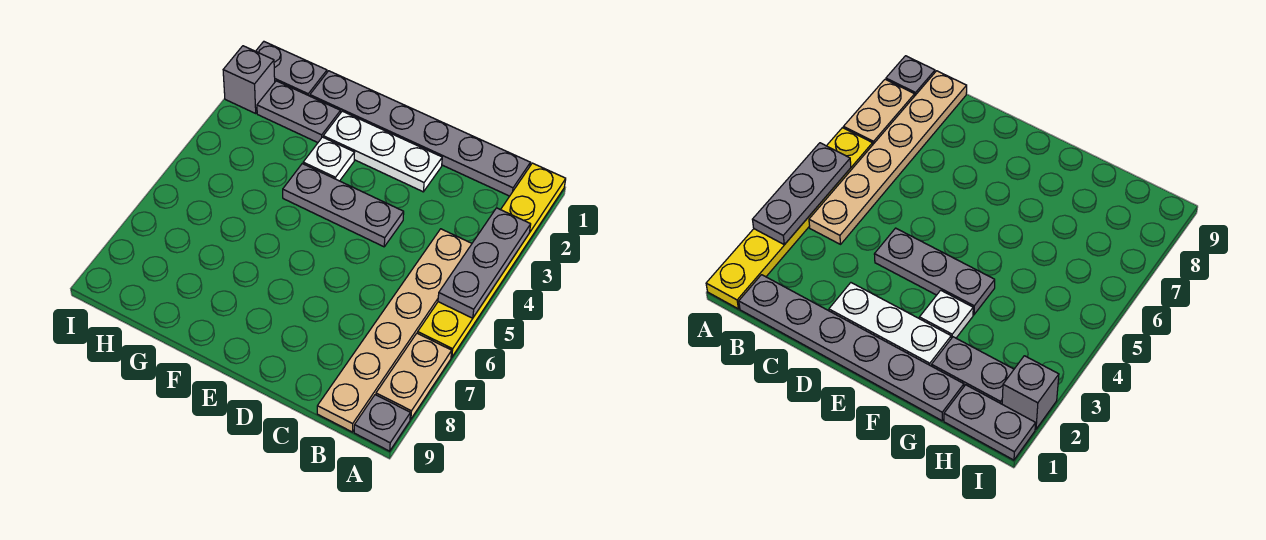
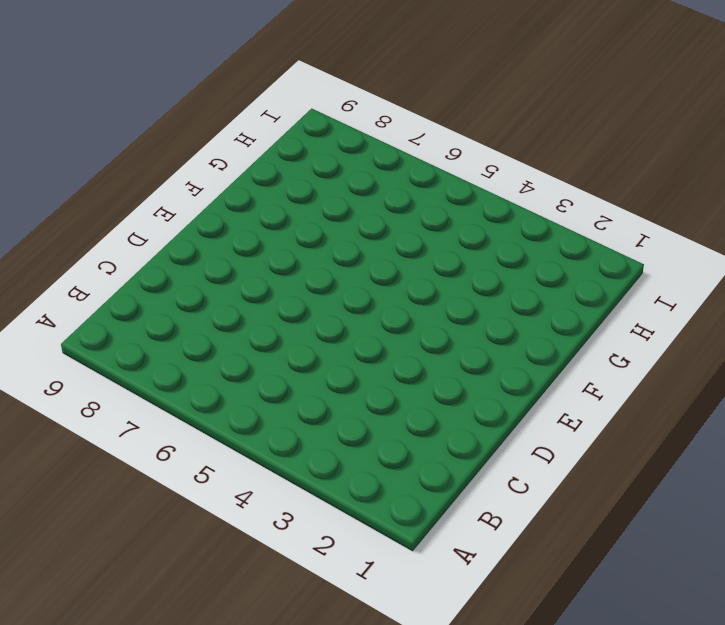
none -> yellow 1x6 plate [418,163,566,357]
none -> tan 1x2 plate [376,333,452,419]
none -> grey 1x1 plate [354,395,410,451]

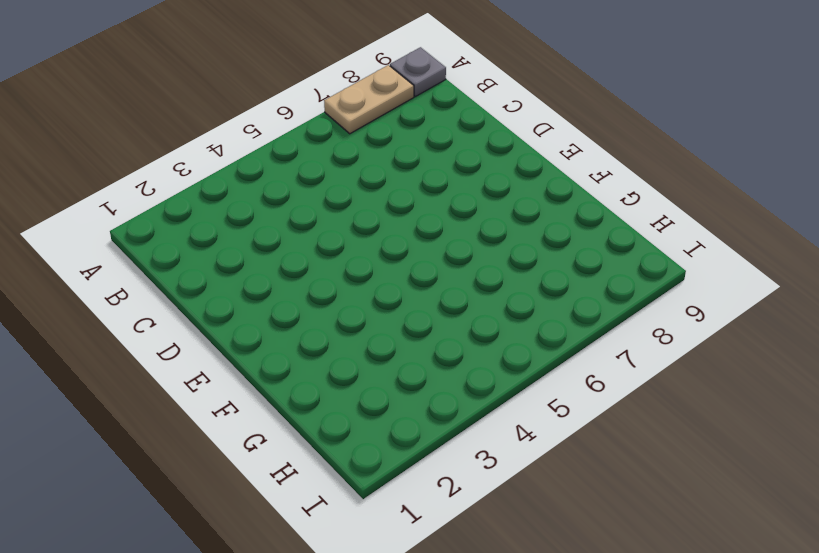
none -> yellow 1x6 plate [418,163,566,357]
none -> grey 1x6 plate [310,71,530,196]
none -> tan 1x6 plate [317,229,472,432]

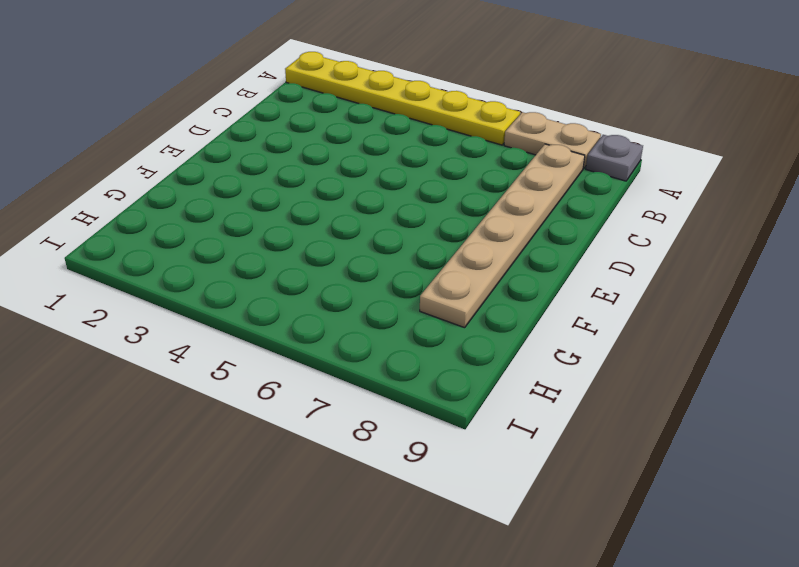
tan 1x6 plate [420,144,585,328] -> tan 1x6 plate turned to [317,229,472,432]
none -> grey 1x6 plate [310,71,530,196]
none -> white 1x3 plate [323,111,442,192]
none -> grey 1x3 plate [283,164,404,247]

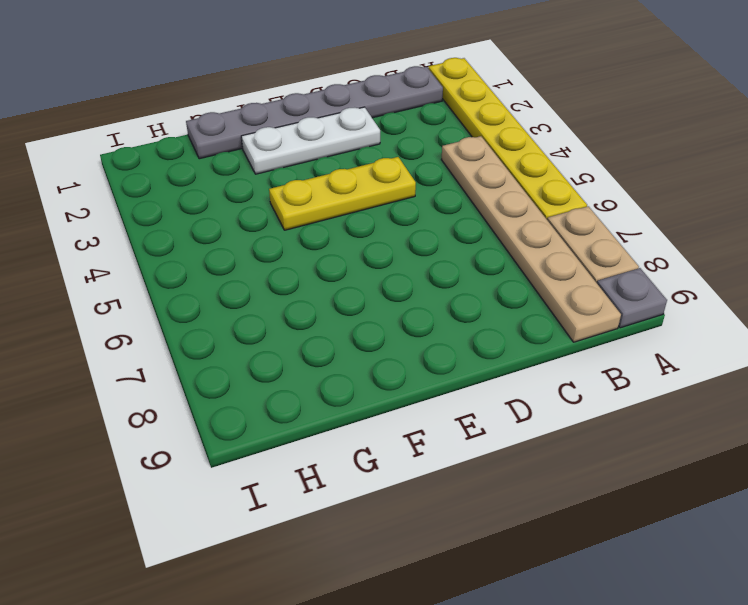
yellow 1x3 plate [269,157,416,230] -> grey 1x3 plate [283,164,404,247]
none -> white 1x1 plate [303,137,355,181]
none -> grey 1x2 plate [257,81,341,143]
none -> grey 1x2 plate [256,42,327,96]

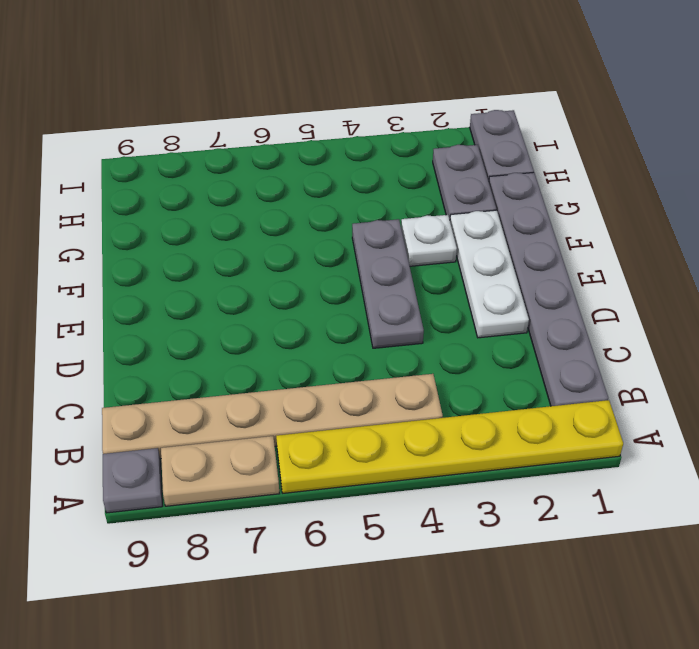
none -> grey 1x1 brick [223,46,275,113]
none -> grey 1x3 plate [438,208,531,318]

